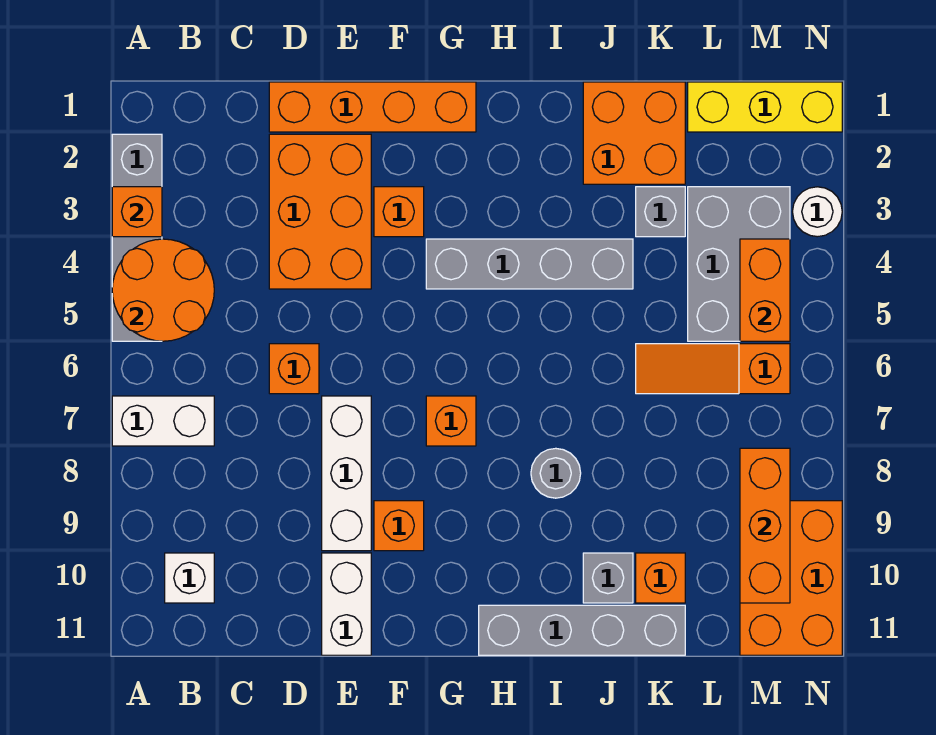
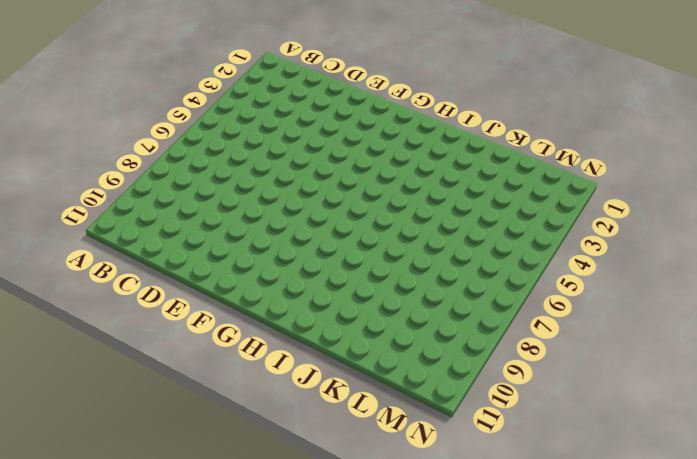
none -> grey 1x4 brick [112,134,162,341]
none -> white 1x2 brick [112,396,214,446]
none -> white 1x1 brick [165,553,214,603]

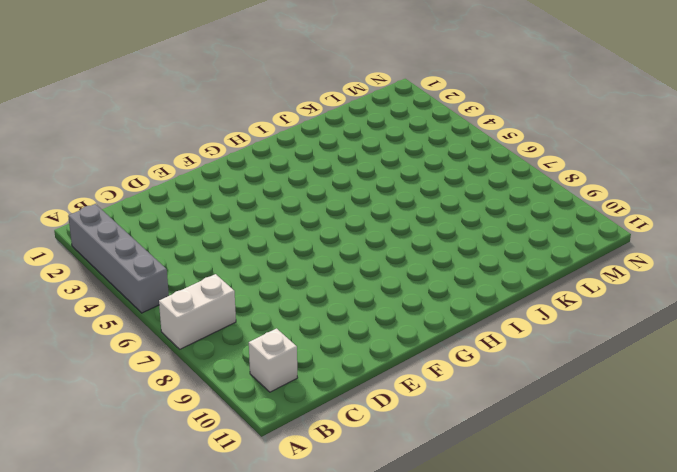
none -> orange 1x4 brick [269,82,476,132]
none -> orange 2x3 brick [269,134,371,289]
none -> orange 1x1 brick [269,344,319,394]

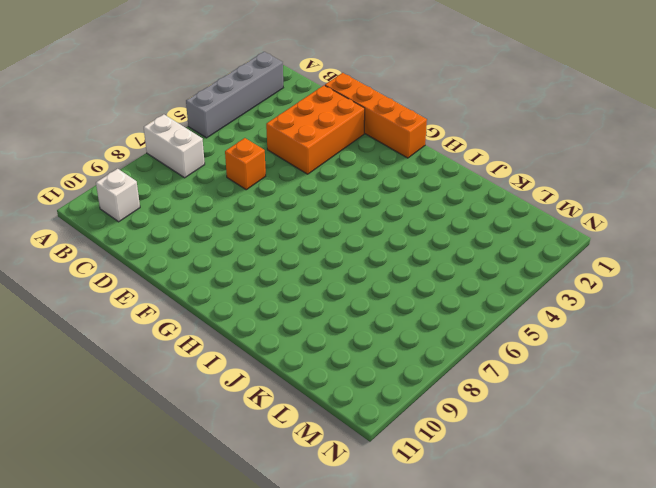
none -> white 1x3 brick [322,396,371,551]
none -> white 1x2 brick [322,553,371,655]
none -> orange 1x1 brick [374,187,424,237]

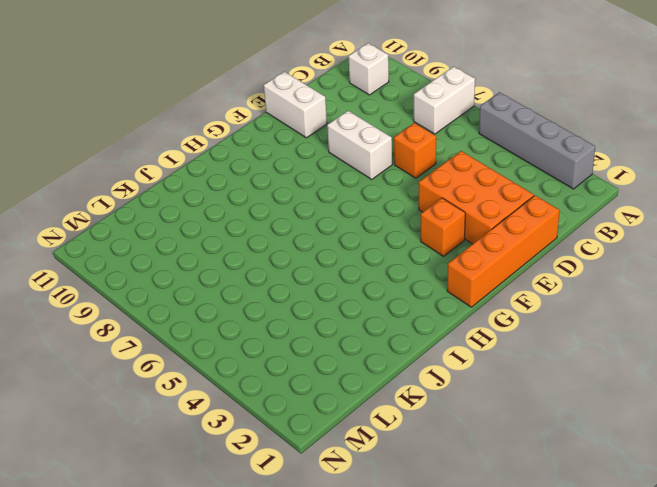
white 1x2 brick [327,111,392,179] -> white 1x3 brick [322,396,371,551]
none -> orange 1x1 brick [374,501,424,551]
none -> grey 1x4 brick [426,239,633,289]
none -> orange 1x1 brick [426,396,476,446]

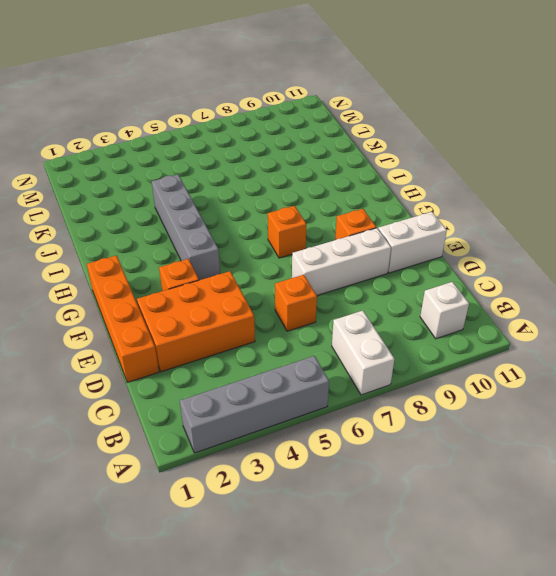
none -> grey 1x4 brick [479,605,685,655]
none -> grey 1x1 round brick [531,448,581,498]
none -> orange 2x2 brick [583,82,685,184]

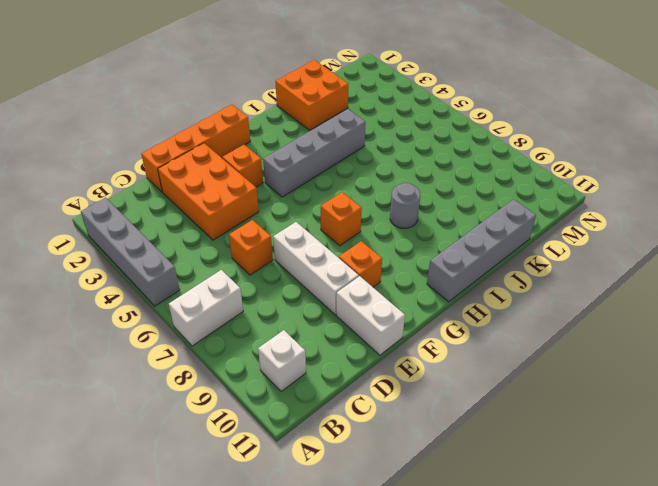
none -> grey 1x1 brick [583,553,633,603]
none -> grey 1x1 brick [636,187,685,237]
none -> orange 1x3 slope [636,344,790,394]

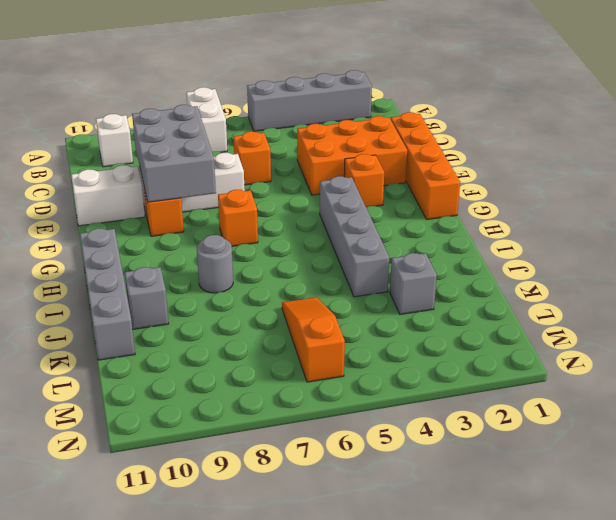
grey 2x3 brick [132,105,216,202] -> grey 2x3 brick turned to [688,187,790,341]
none -> orange 2x2 brick [583,82,685,184]
none -> orange 1x1 brick [636,553,685,603]
none -> yellow 1x3 brick [688,82,842,132]

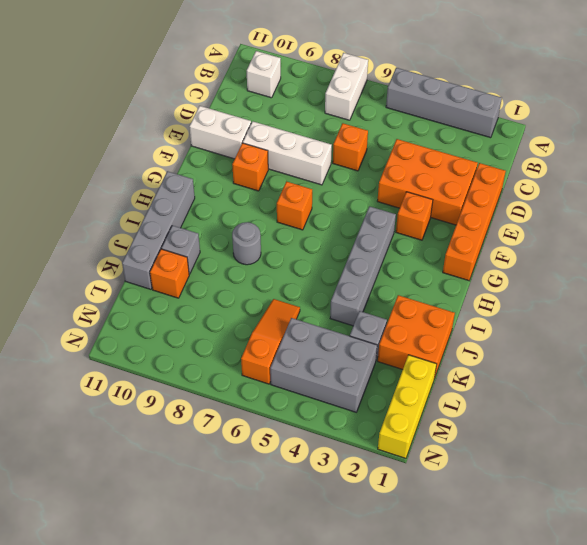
none -> orange 2x3 brick [740,501,842,655]
none -> white 1x1 round brick [793,187,842,237]
none -> orange 1x1 brick [112,187,162,237]

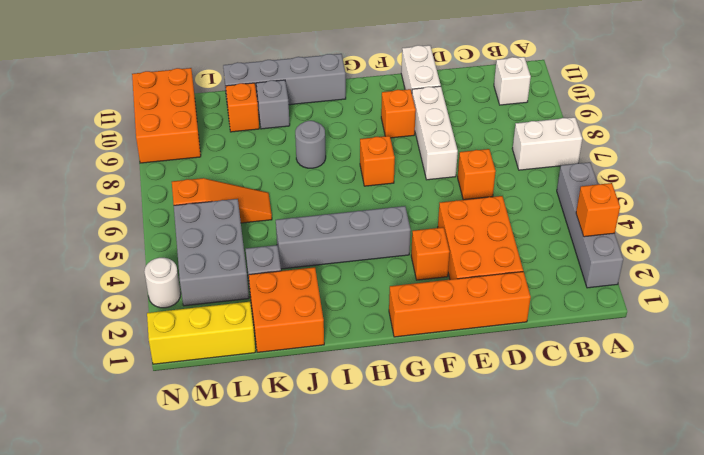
none -> orange 2x2 round brick [112,239,214,341]
none -> orange 1x2 brick [740,239,790,341]
none -> orange 1x3 brick [740,448,790,603]

